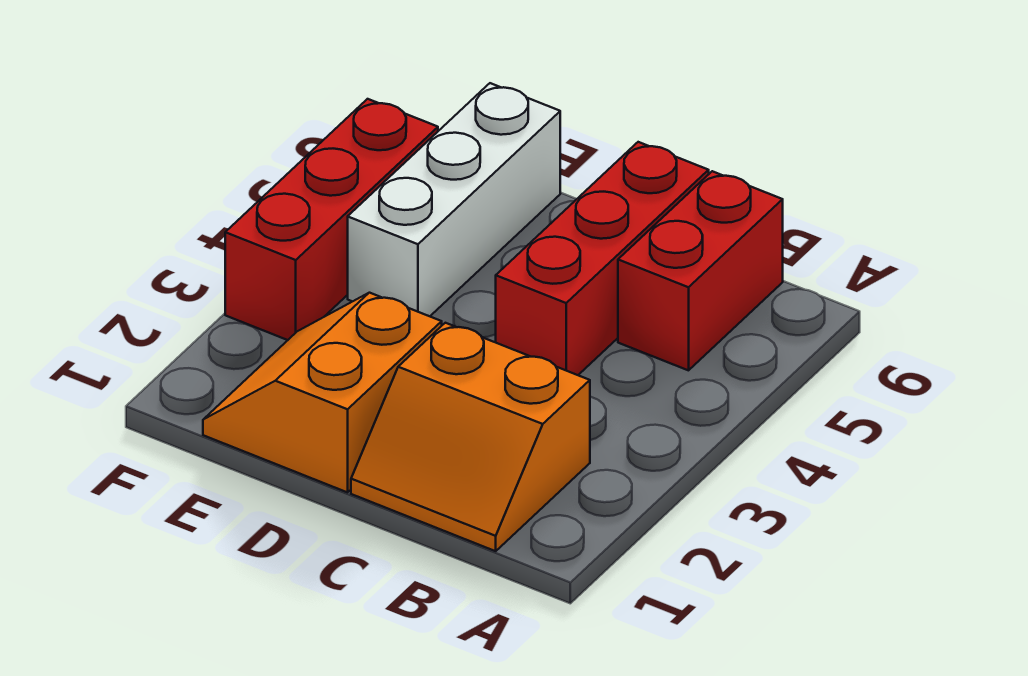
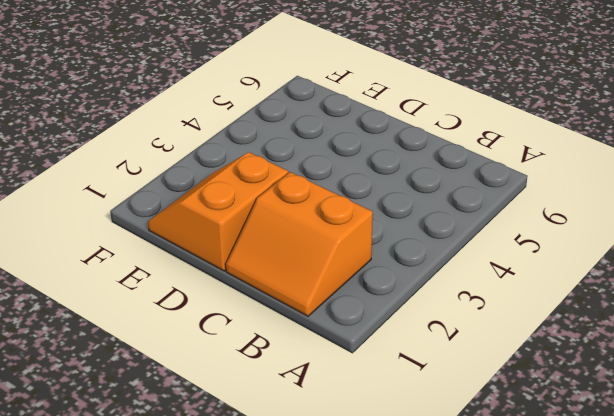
none -> red 1x2 brick [618,171,783,370]
none -> red 1x3 brick [496,142,709,375]

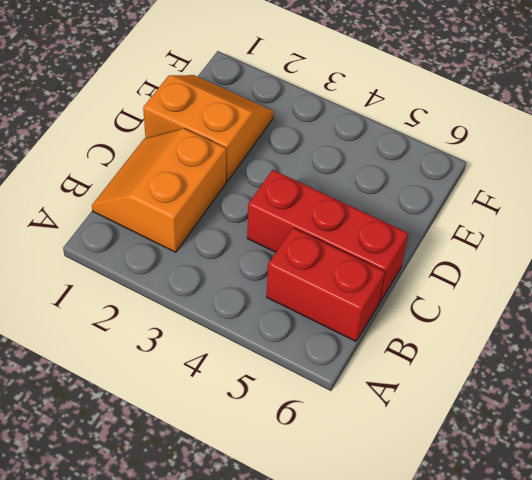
none -> white 1x3 brick [348,83,560,316]
none -> red 1x3 brick [225,99,438,340]

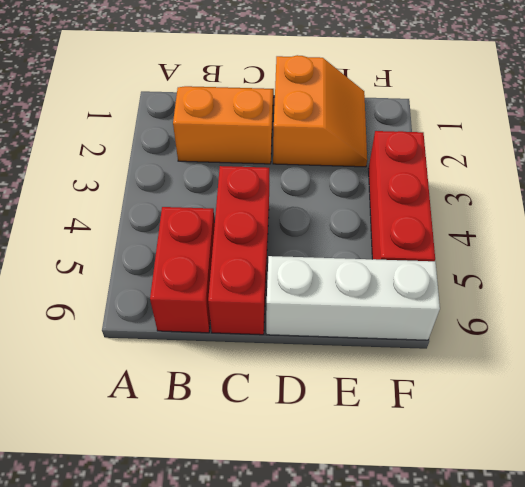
white 1x3 brick [266,256,440,340] -> white 1x3 brick turned to [348,83,560,316]

